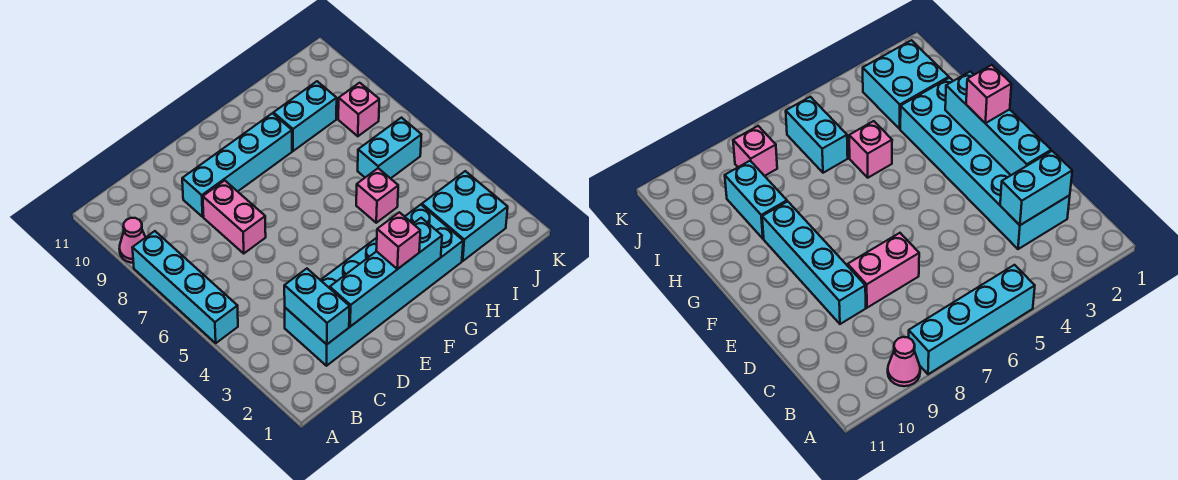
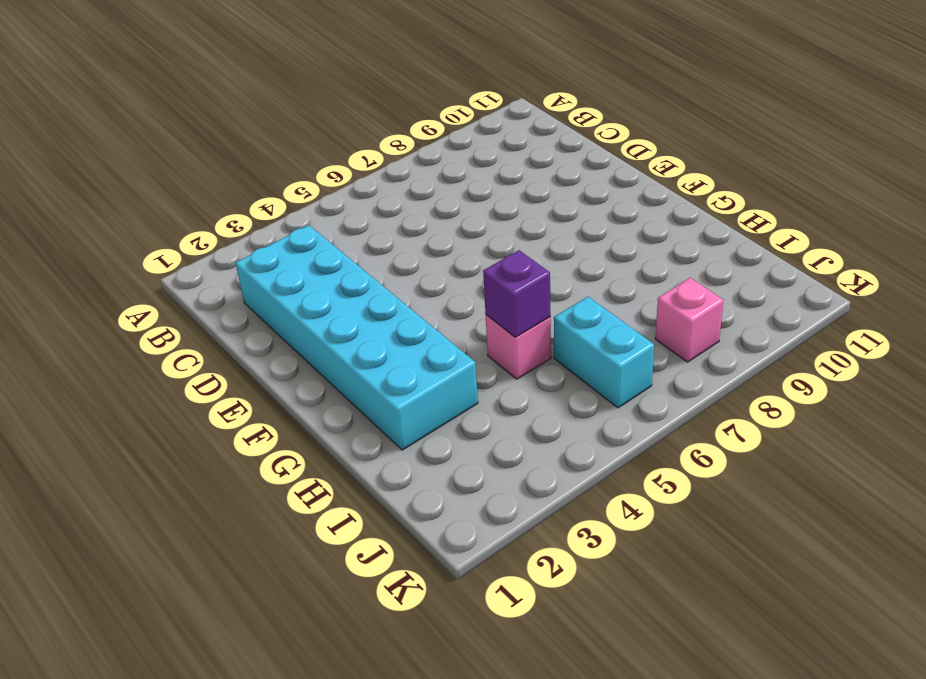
purple 1x1 brick [483,250,551,337] -> none
none -> cyan 1x4 brick [132,231,238,343]
none -> pink 1x1 cone [119,218,146,263]
none -> pink 1x2 brick [203,180,266,253]

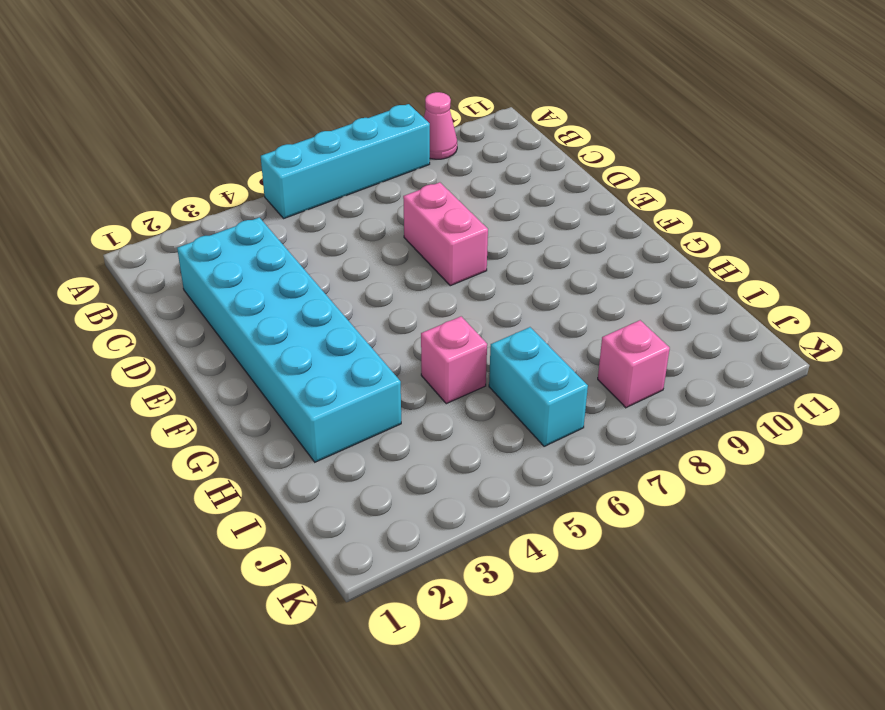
pink 1x2 brick [403,182,488,286] -> pink 1x2 brick turned to [203,180,266,253]
none -> cyan 1x4 brick [182,113,292,217]
none -> cyan 1x2 brick [273,81,337,151]
none -> cyan 2x2 brick [422,171,508,261]

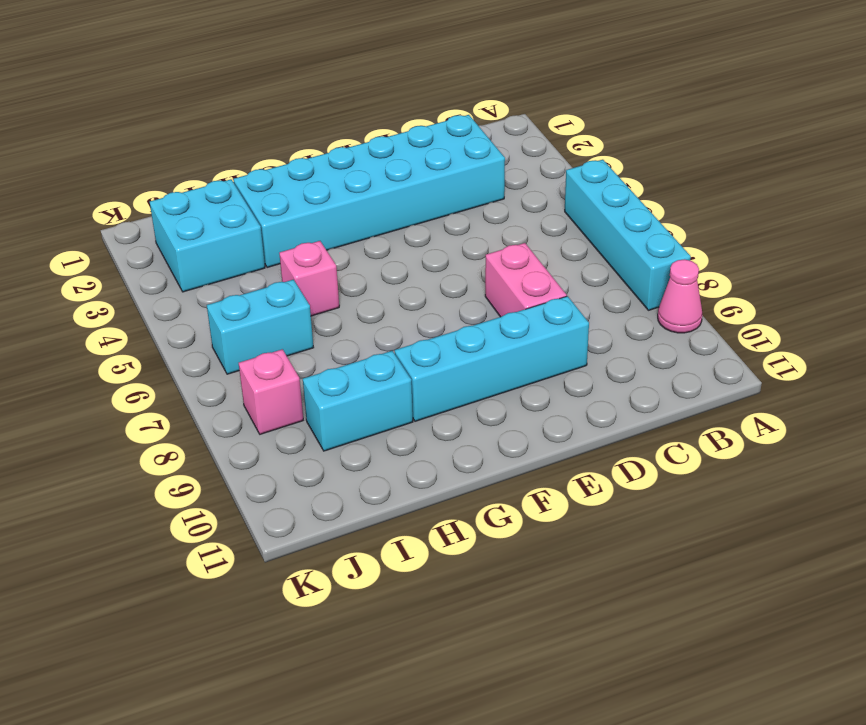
none -> cyan 1x2 brick [284,269,350,344]
none -> cyan 1x4 brick [330,218,442,327]
none -> pink 1x1 brick [376,212,420,269]

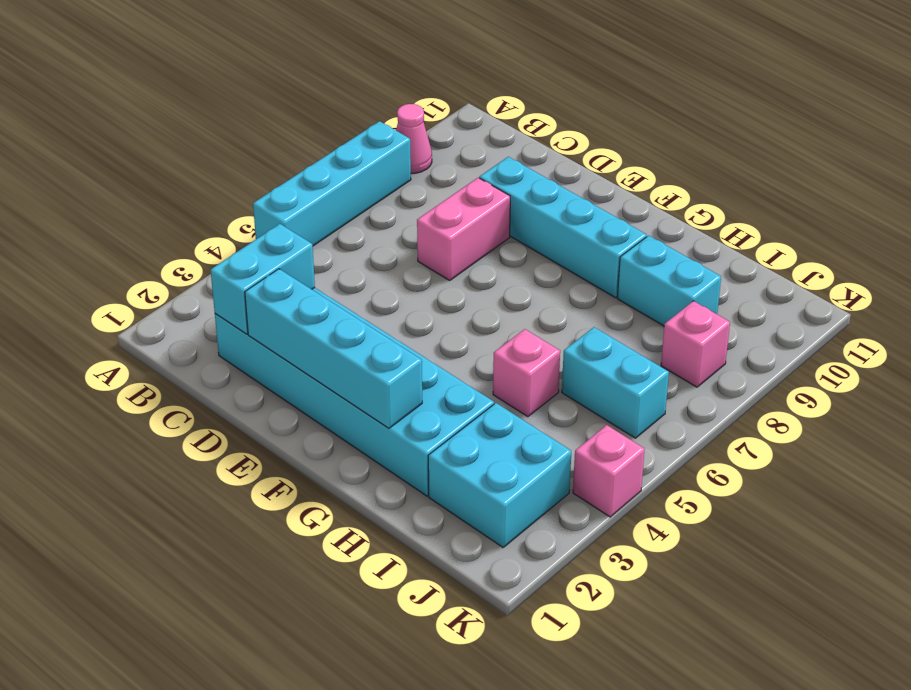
pink 1x1 brick [573,425,645,517] -> pink 1x1 brick moved to [376,212,420,269]

